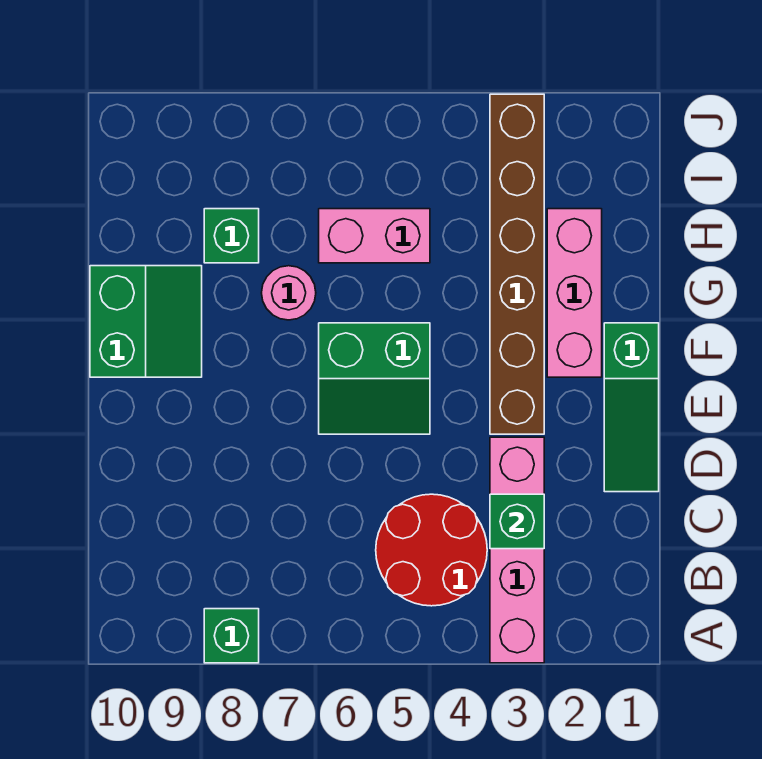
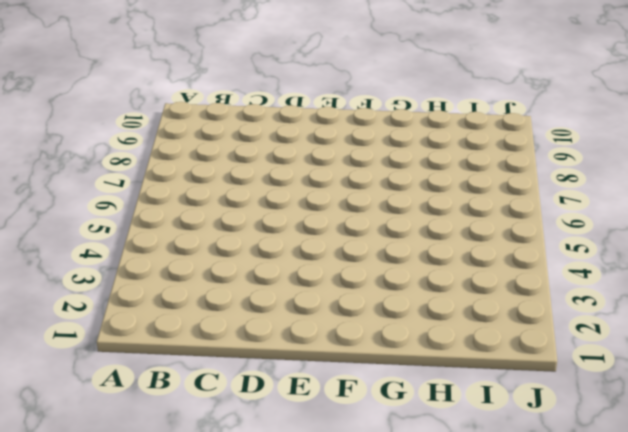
none -> pink 1x4 brick [490,437,544,663]
none -> green 1x1 brick [204,609,259,663]
none -> red 2x2 round brick [376,494,487,606]

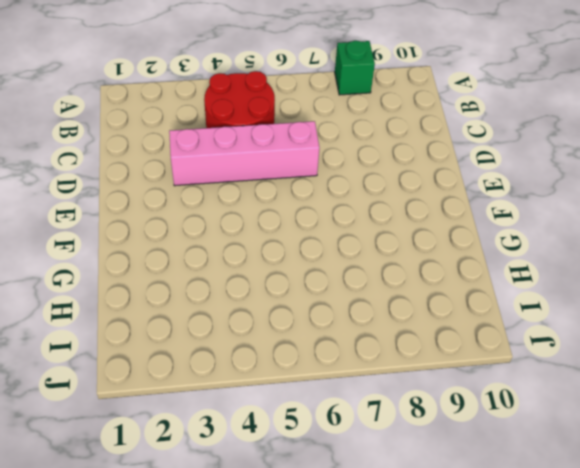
pink 1x4 brick [169,121,319,186] -> pink 1x4 brick turned to [490,437,544,663]
none -> green 1x3 slope [604,323,659,492]
none -> brown 1x6 brick [490,94,544,434]
none -> green 2x2 slope [319,323,430,434]

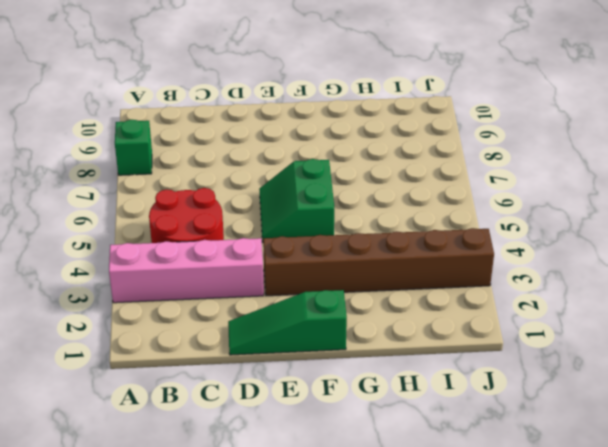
none -> pink 1x3 brick [547,209,602,377]
none -> green 2x2 slope [90,266,202,377]
none -> pink 1x1 round brick [262,266,316,320]

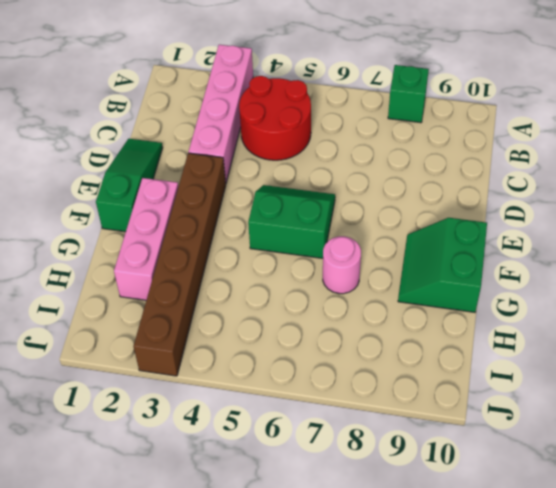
none -> pink 1x2 brick [319,209,430,263]
none -> green 1x1 brick [204,209,259,263]
none -> green 1x1 brick [490,494,544,549]

